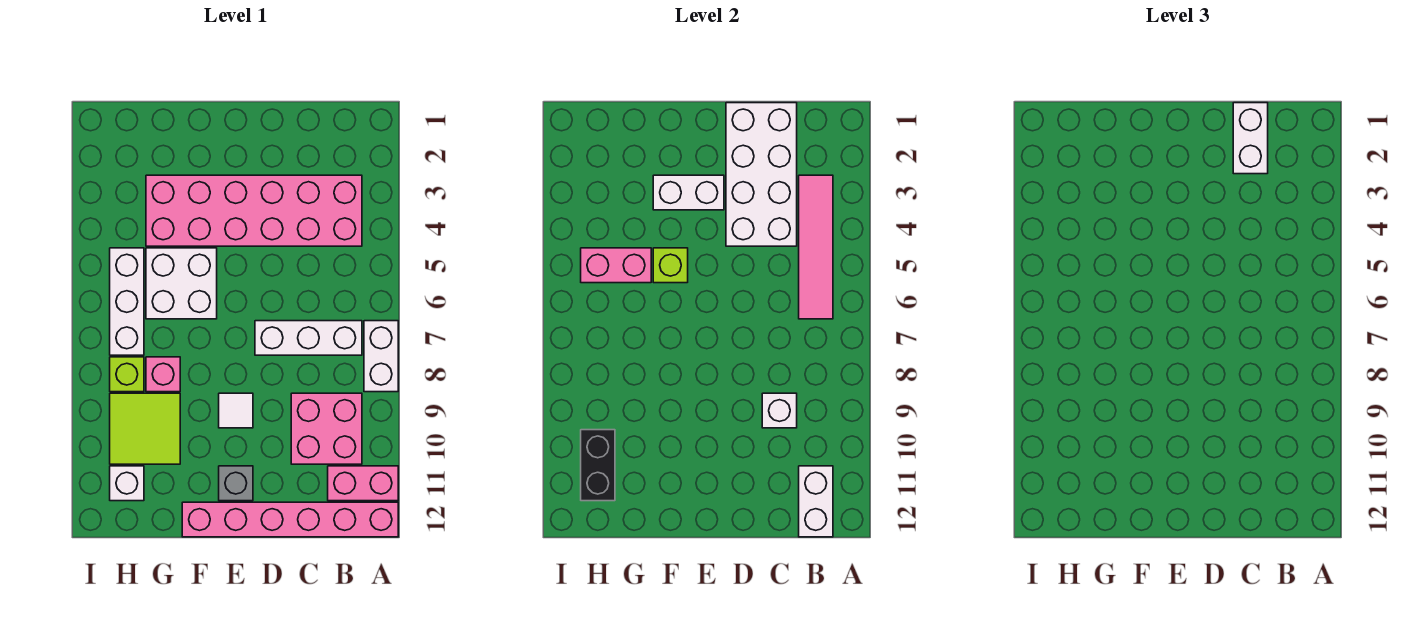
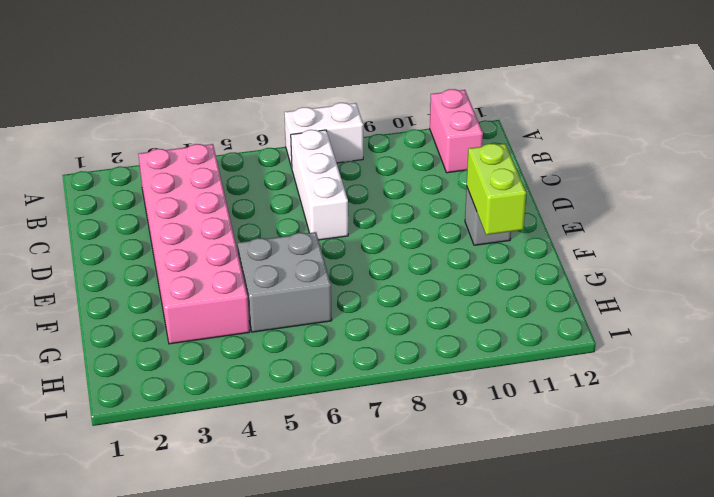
lime 1x2 brick [467,144,526,235] -> none
grey 2x2 brick [238,232,332,332] -> white 2x2 brick [146,248,217,319]
none -> pink 1x6 brick [182,502,398,537]
none -> pink 2x2 brick [291,393,362,464]
none -> white 1x1 tile [219,393,253,428]

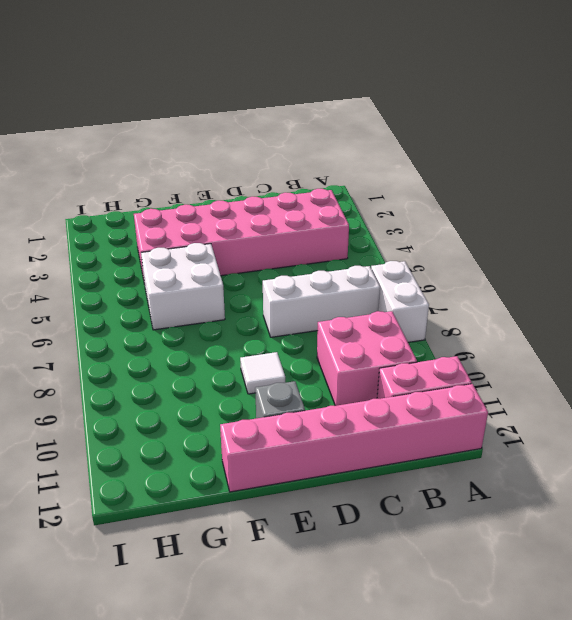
none -> pink 1x1 brick [146,357,180,392]
none -> lime 2x2 tile [110,393,180,464]
none -> white 1x3 brick [110,248,144,355]

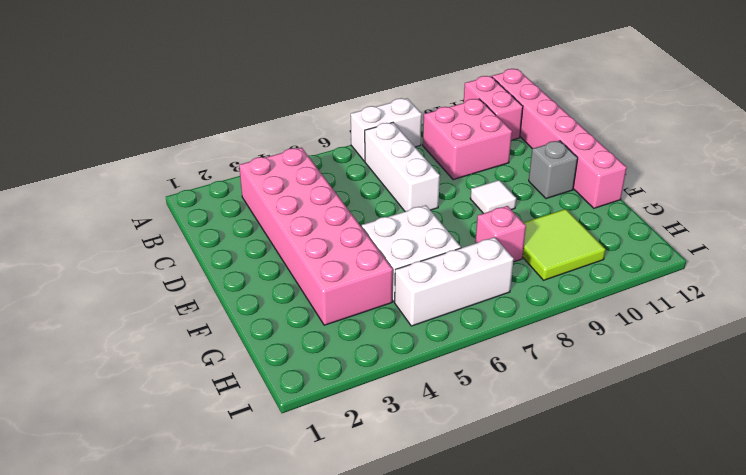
none -> lime 1x1 brick [110,357,144,392]
none -> white 1x1 brick [110,466,144,501]
none -> pink 1x4 tile [799,175,833,319]

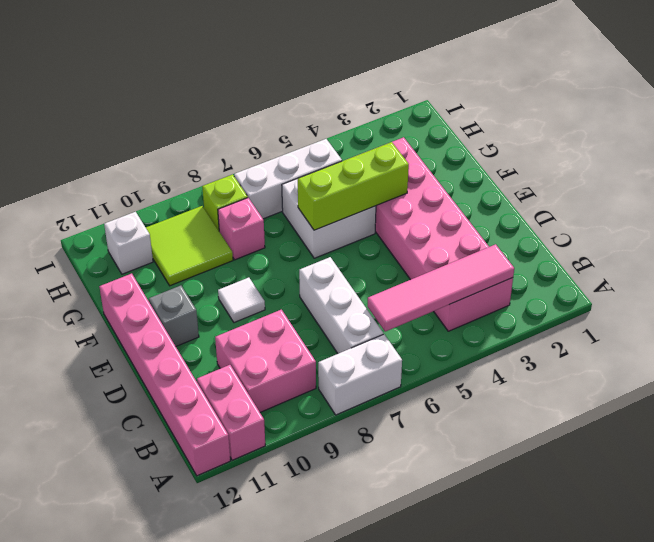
lime 1x3 brick [298,142,409,230] -> lime 1x1 brick [653,248,688,283]
none -> white 1x2 brick [799,466,833,537]
none -> white 2x4 brick [726,103,797,246]
none -> white 1x1 brick [762,393,797,428]

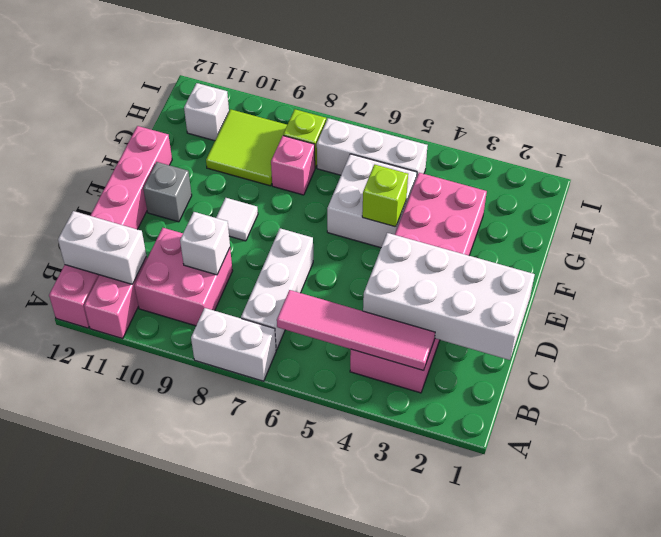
none -> white 1x2 brick [653,175,724,210]
none -> pink 1x2 brick [581,248,651,283]
none -> black 1x2 brick [581,430,615,501]

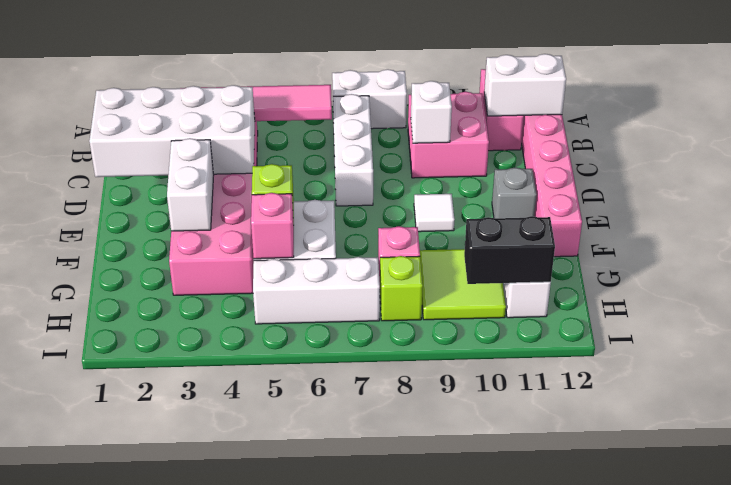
pink 1x1 brick [251,193,294,259] -> pink 1x2 brick [581,248,651,283]
none -> white 1x2 brick [1233,103,1268,174]

